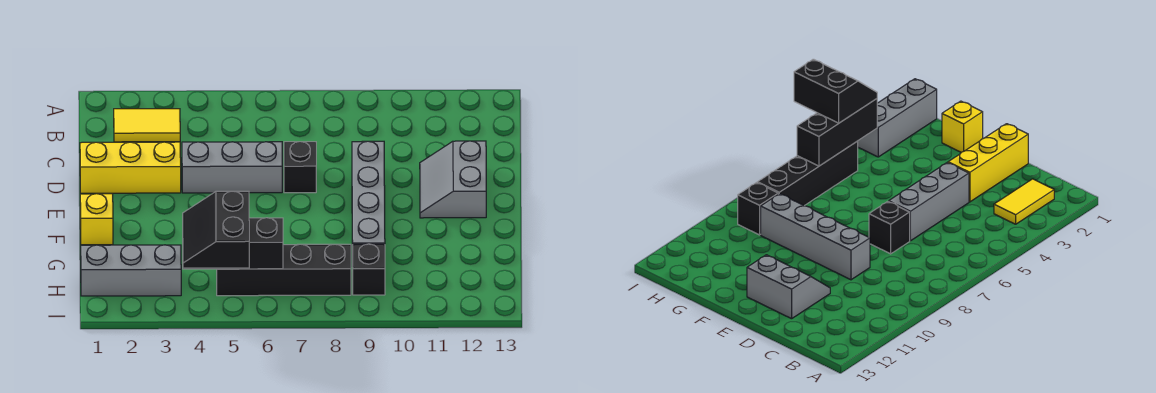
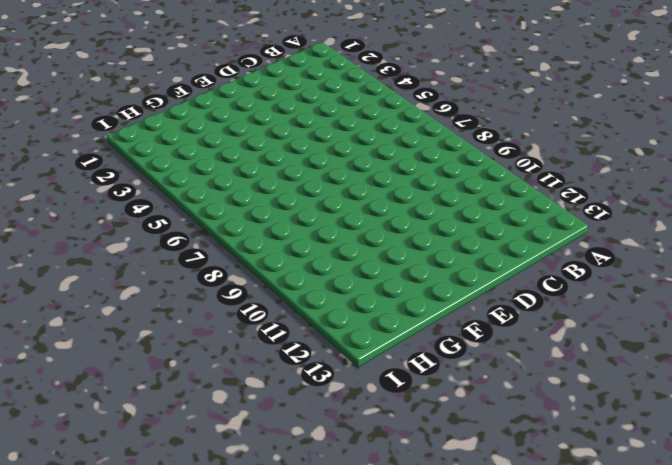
none -> yellow 1x2 tile [114,109,180,142]
none -> yellow 1x3 brick [80,142,181,193]
none -> grey 1x3 brick [182,142,282,193]

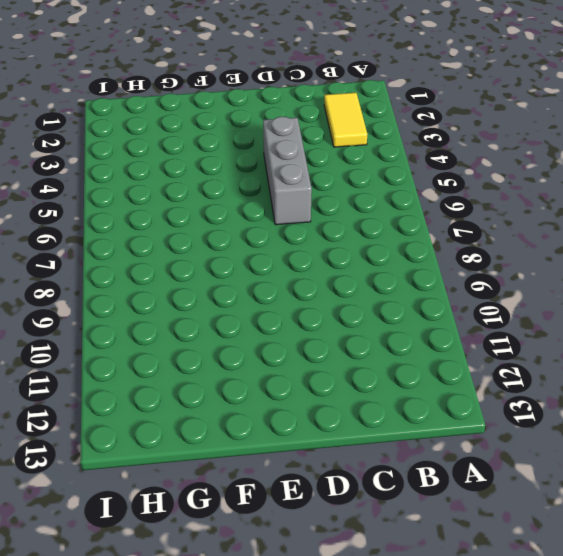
none -> yellow 1x3 brick [80,142,181,193]
none -> black 1x1 brick [284,142,316,193]
none -> grey 1x4 brick [352,141,385,266]

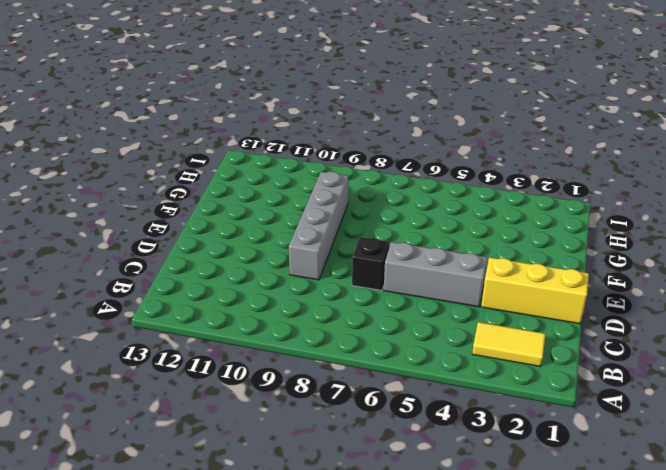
none -> grey 2x2 slope [420,141,486,218]
none -> yellow 1x1 brick [80,194,113,245]
none -> grey 1x3 brick [81,245,181,296]

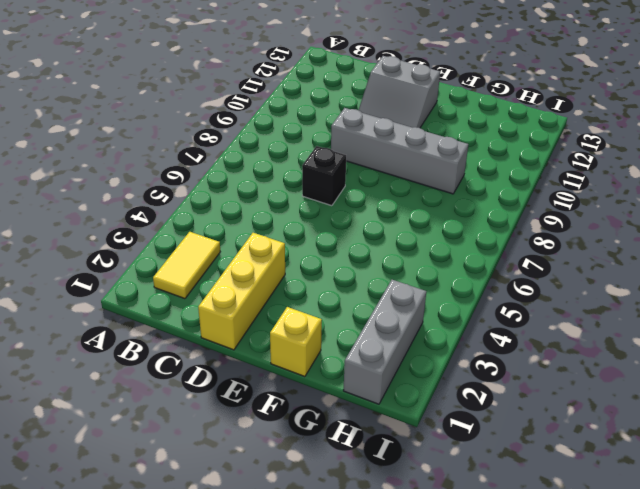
none -> grey 1x3 brick [182,142,282,193]
none -> black 1x4 brick [217,244,351,296]
none -> black 1x1 brick [353,244,385,295]

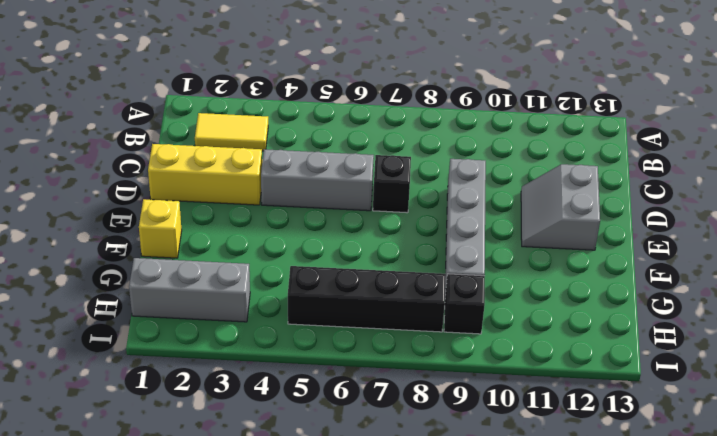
none -> black 1x3 brick [183,218,283,269]
none -> black 2x2 slope [183,191,249,268]

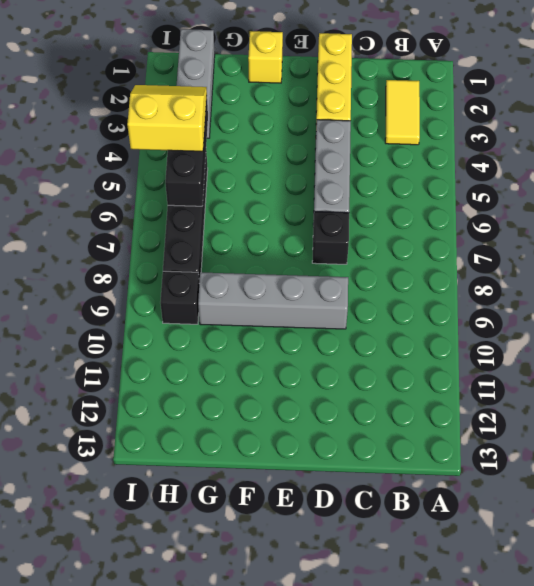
yellow 2x2 slope [127,85,207,151] -> black 2x2 slope [183,191,249,268]
none -> grey 2x2 slope [420,141,486,218]

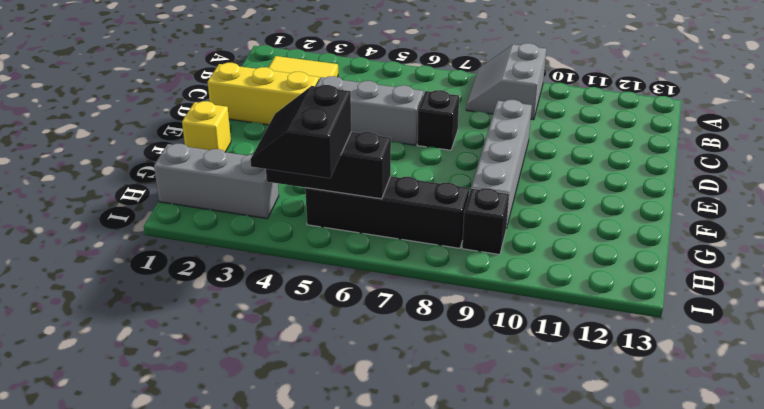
grey 2x2 slope [466,43,546,120] -> grey 2x2 slope moved to [420,141,486,218]

